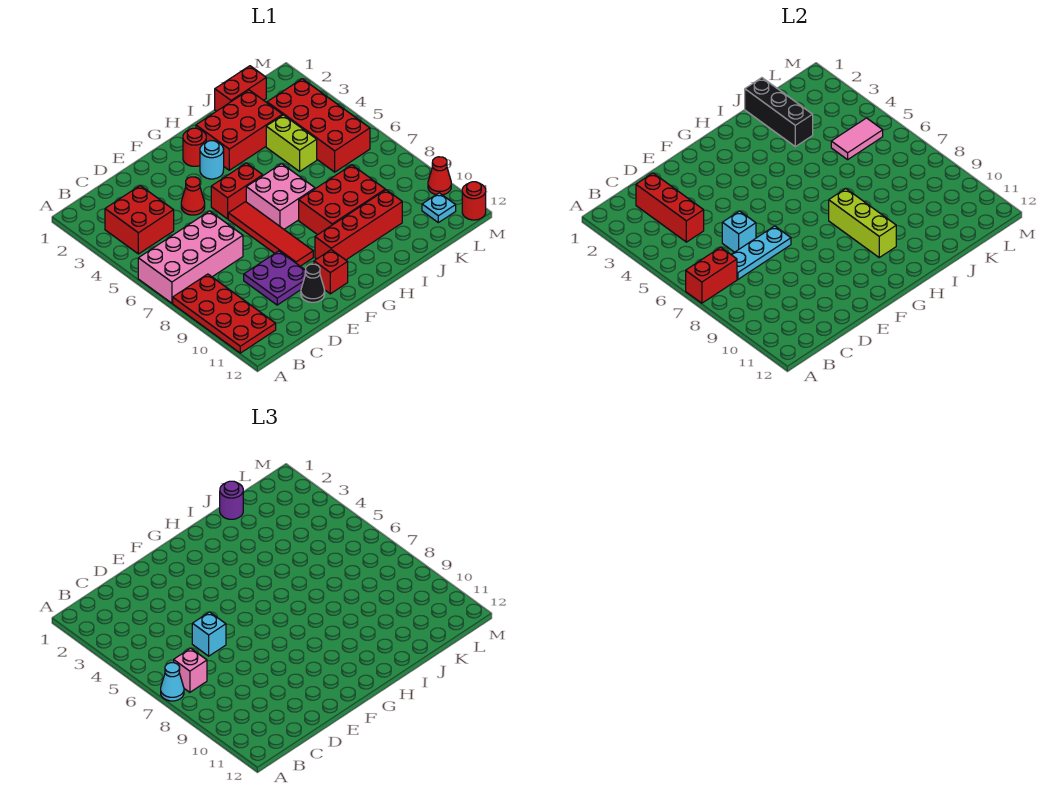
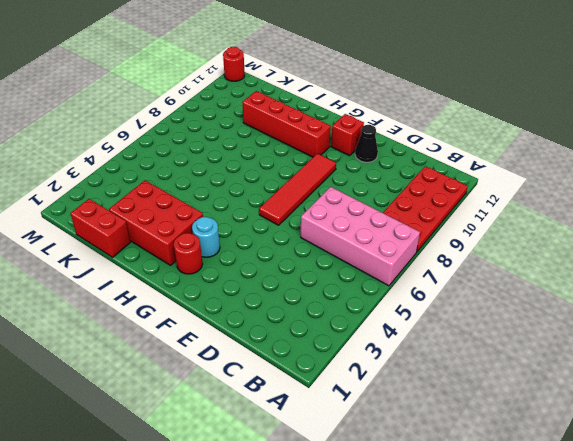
none -> red 2x2 brick [105,186,174,254]
none -> purple 2x2 plate [244,251,306,305]
none -> red 1x1 cone [181,177,205,215]
none -> red 1x2 brick [211,163,263,219]

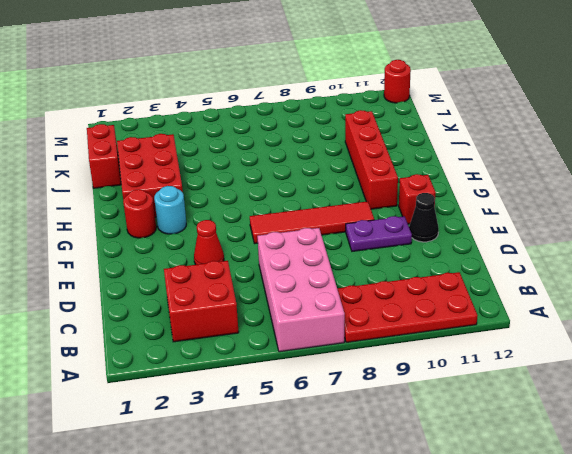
purple 1x2 plate [346,216,412,251] -> purple 2x2 plate [244,251,306,305]
none -> red 1x2 brick [211,163,263,219]
none -> pink 2x2 brick [246,164,315,229]
none -> red 2x3 brick [299,165,385,235]
none -> lime 1x2 brick [266,115,317,171]

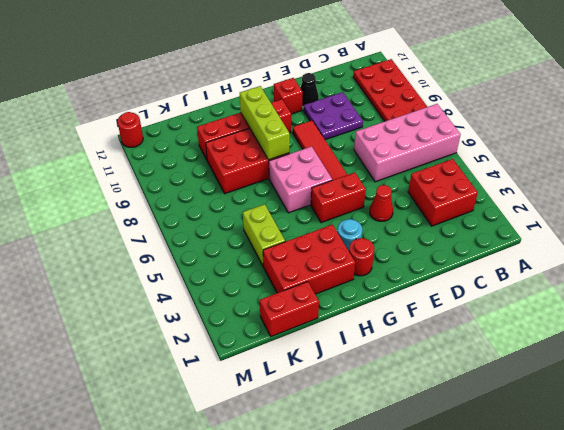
none -> red 2x4 brick [267,79,370,172]
none -> cyan 1x1 plate [422,193,456,223]
none -> red 1x1 cone [428,157,451,195]
none -> red 1x2 brick [686,247,737,303]

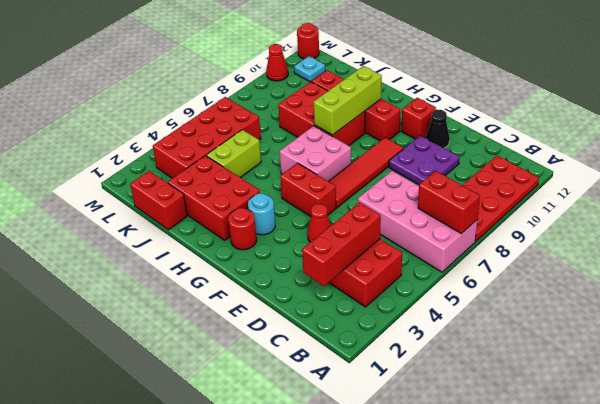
none -> cyan 1x3 plate [731,226,791,279]
none -> cyan 1x1 brick [722,211,756,252]
none -> black 1x3 brick [745,78,813,147]
none -> pink 1x2 tile [831,118,883,160]

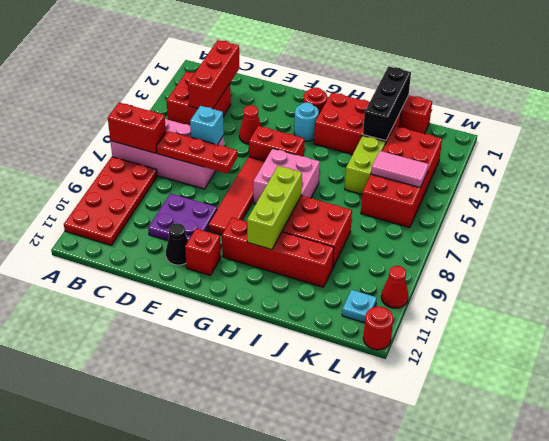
red 1x3 plate [156,131,237,173] -> cyan 1x3 plate [731,226,791,279]
none -> cyan 1x1 cone [161,663,184,701]
none -> pink 1x1 brick [174,648,207,692]
none -> cyan 1x1 brick [192,612,226,656]
none -> purple 1x1 round brick [220,481,243,519]

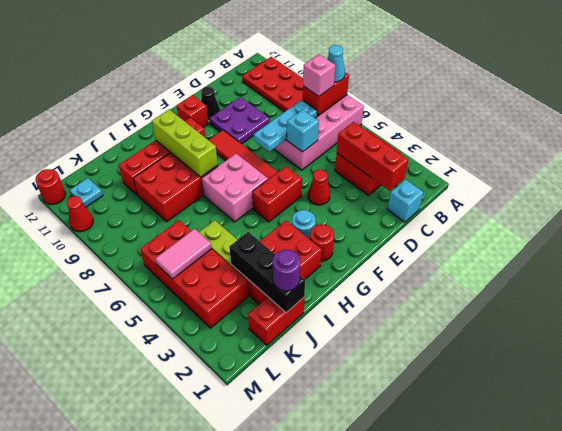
cyan 1x1 brick [387,179,423,222] -> cyan 1x1 brick moved to [192,612,226,656]

